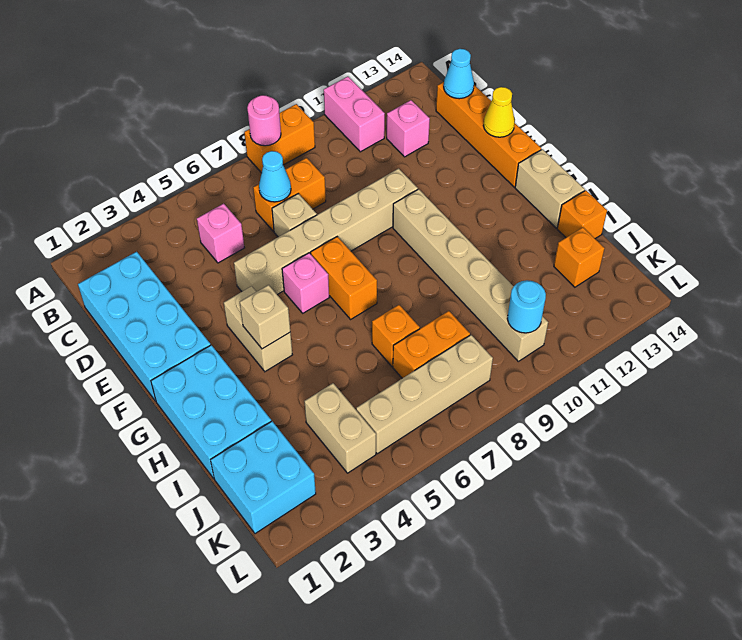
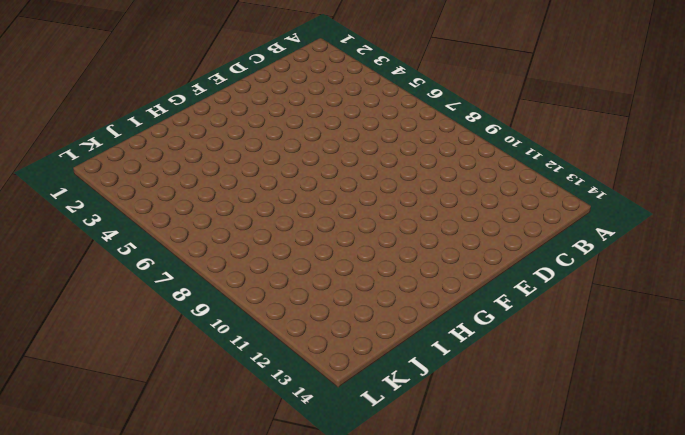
none -> orange 1x2 brick [244,104,315,173]
none -> pink 1x2 brick [324,77,385,152]
none -> cyan 2x4 brick [78,252,211,401]

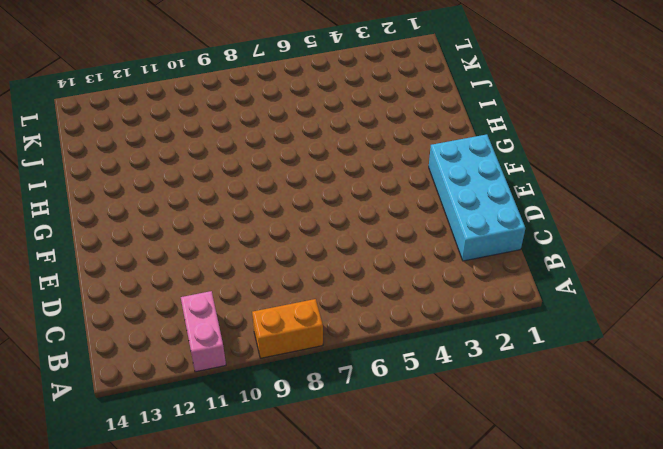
none -> pink 1x1 brick [197,204,244,263]
none -> orange 1x2 brick [253,158,326,231]
none -> pink 1x1 brick [387,100,430,157]

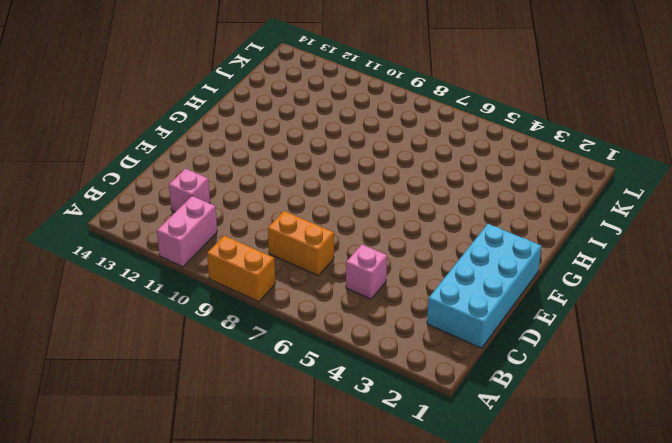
none -> orange 1x4 brick [436,82,541,187]
none -> tan 1x1 brick [272,194,317,237]
none -> tan 1x6 brick [234,168,418,295]

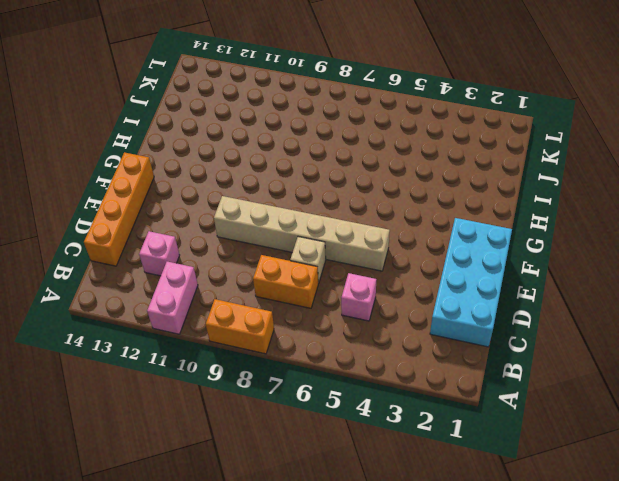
none -> tan 1x2 brick [224,286,292,371]
none -> pink 1x1 brick [282,253,329,313]
none -> orange 1x2 brick [311,237,377,319]

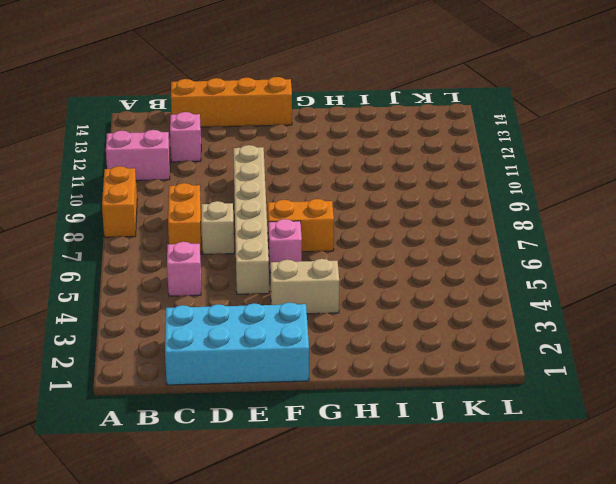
none -> tan 1x6 brick [393,189,548,361]
none -> cyan 2x3 brick [151,345,271,479]
none -> tan 1x2 brick [515,149,585,228]

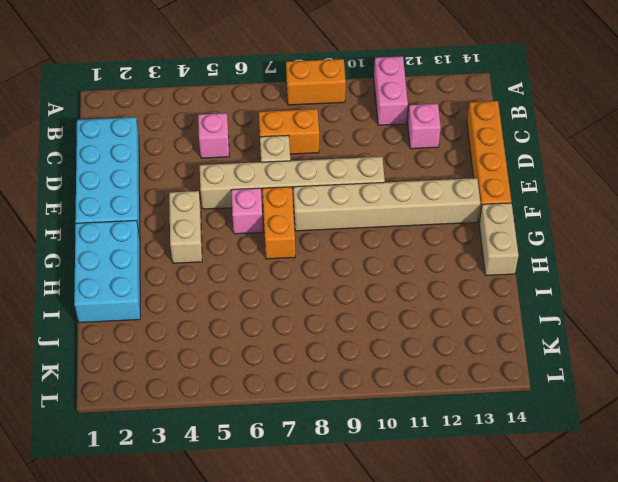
tan 1x6 brick [293,178,480,231] -> tan 1x6 brick turned to [393,189,548,361]
none -> orange 1x1 brick [372,305,420,366]
none -> orange 1x1 brick [557,190,607,239]
none -> cyan 2x2 brick [211,421,316,534]

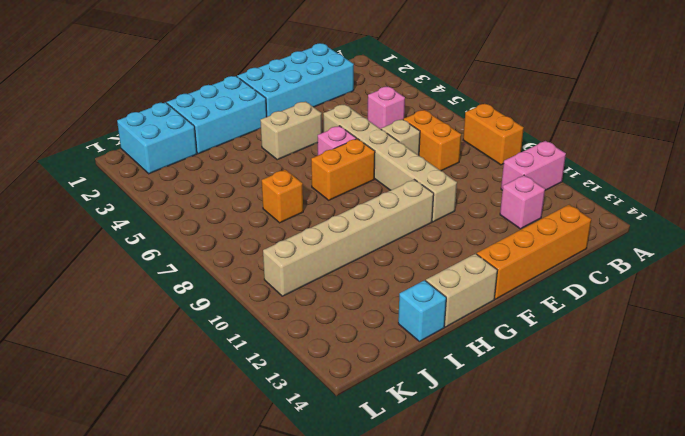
cyan 1x1 brick [398,280,446,342] -> orange 1x1 brick [557,190,607,239]
none -> tan 1x2 brick [304,383,376,473]
none -> orange 1x2 brick [393,311,470,378]
none -> orange 1x1 brick [554,227,605,287]

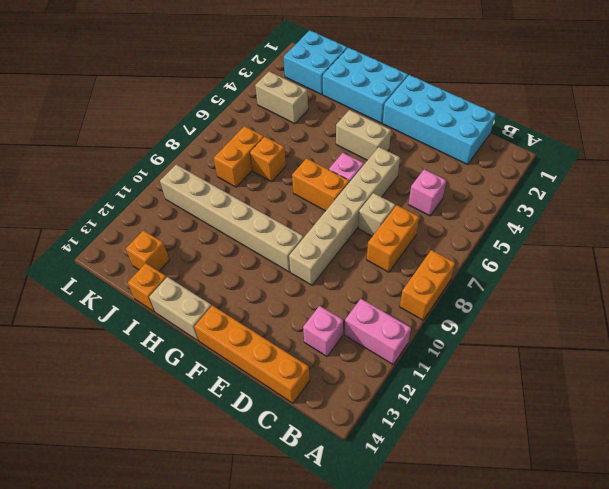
none -> tan 1x4 brick [356,335,493,454]
none -> pink 1x1 round brick [247,95,281,146]
none -> cyan 1x1 cone [259,151,291,202]

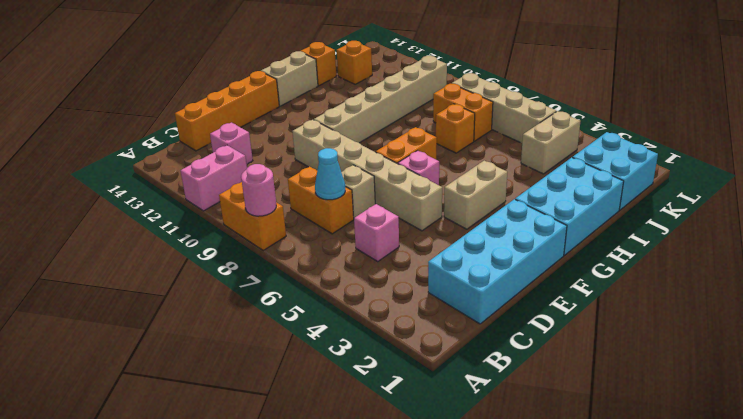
none -> cyan 1x1 cone [444,49,474,99]
none -> yellow 1x1 cone [483,87,515,137]
none -> tan 1x1 brick [240,285,290,349]

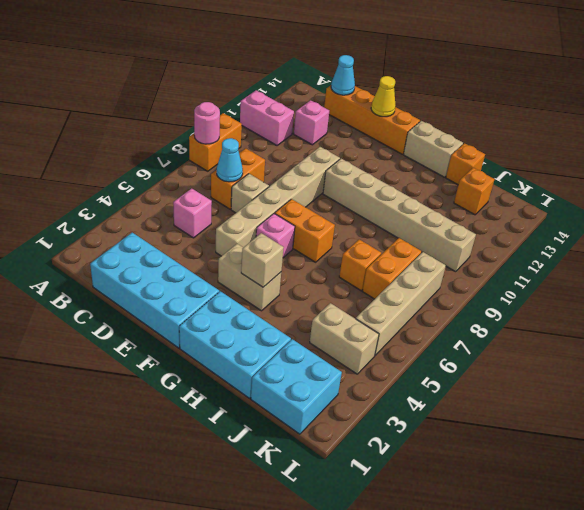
none -> cyan 1x1 round brick [507,280,546,333]

